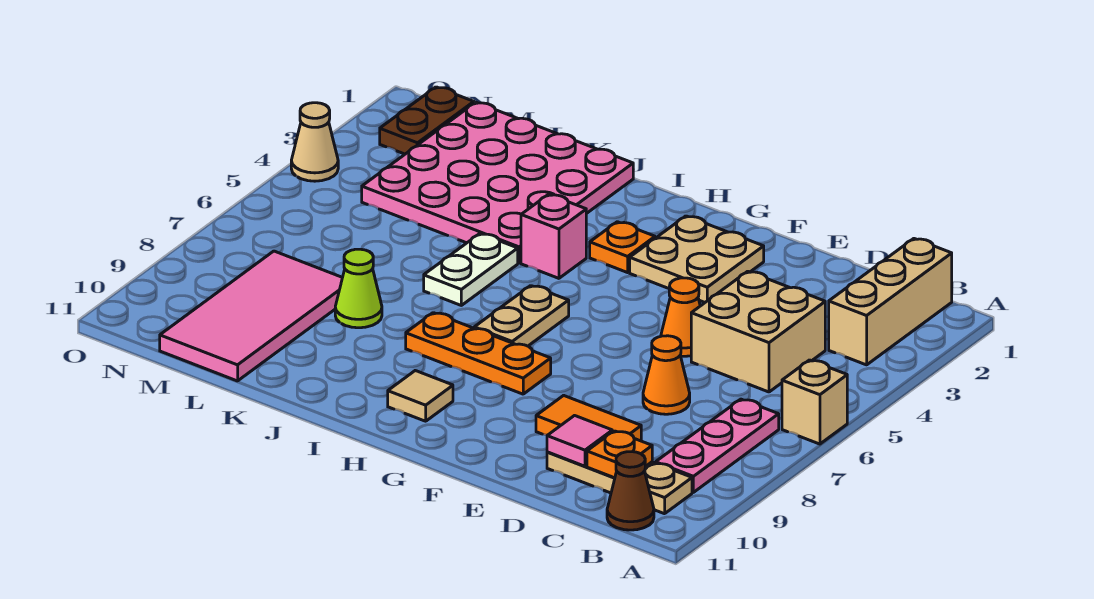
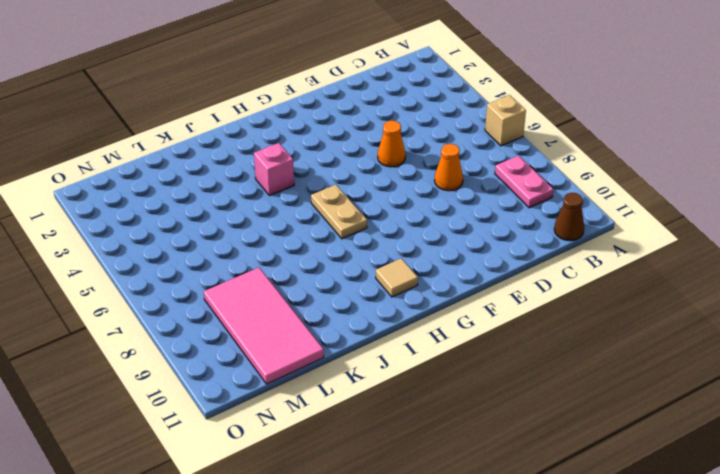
pink 1x2 plate [495,156,553,208] -> pink 1x3 plate [656,399,779,492]
none -> tan 1x3 brick [829,239,952,365]
none -> tan 1x3 plate [547,452,692,514]
none -> tan 2x2 brick [691,271,825,392]

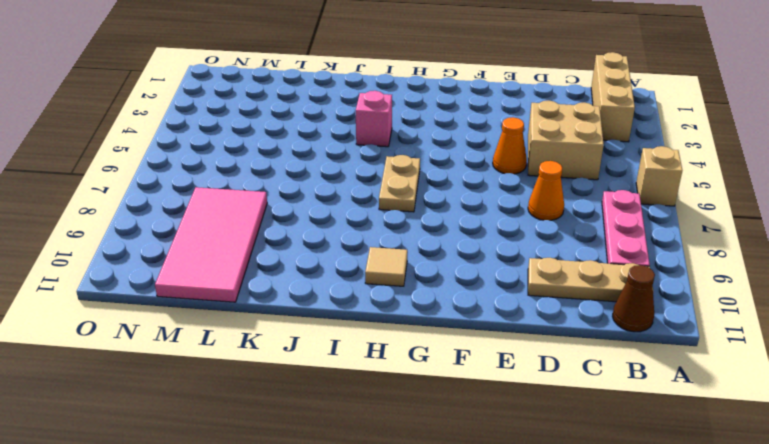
none -> orange 1x2 tile [536,395,641,441]
none -> tan 2x2 plate [630,216,764,302]
none -> orange 1x3 plate [406,313,551,394]

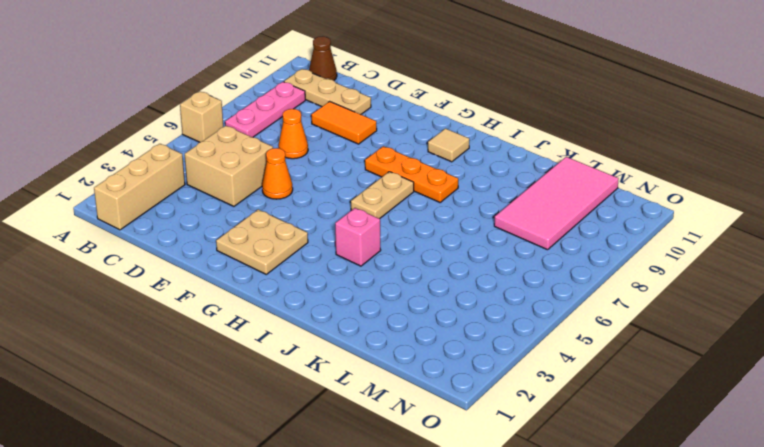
none -> orange 1x1 plate [590,222,655,273]
none -> pink 4x4 plate [362,102,633,263]
none -> white 1x2 plate [424,234,518,305]

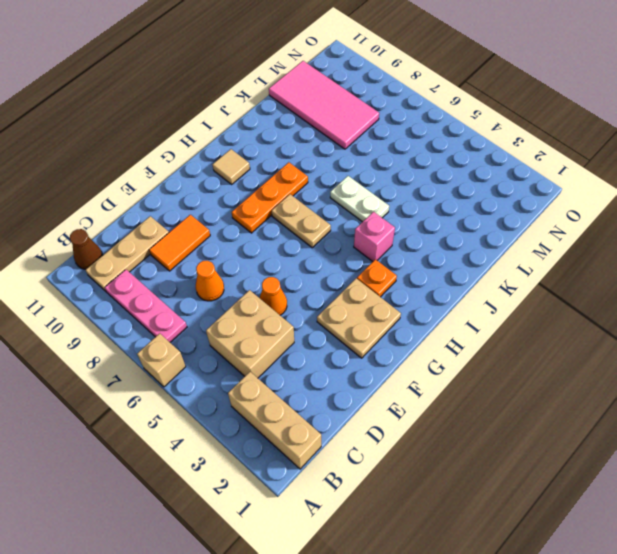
none -> pink 4x4 plate [362,102,633,263]
none -> lime 1x1 cone [335,249,382,328]
none -> brown 1x2 plate [380,87,474,154]

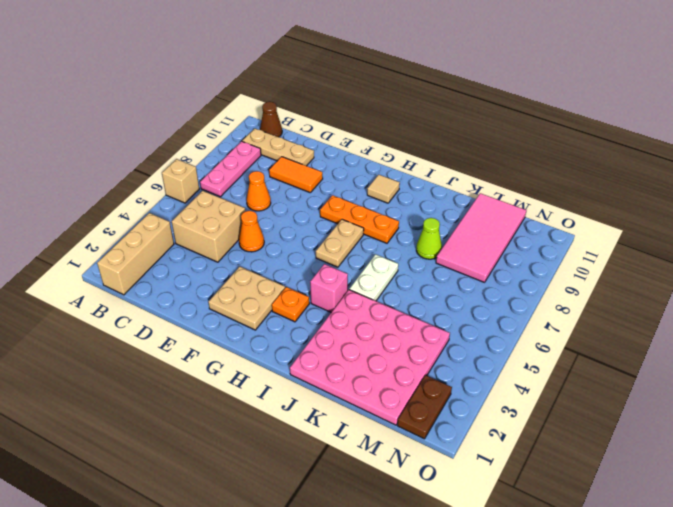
none -> tan 1x1 cone [291,103,338,181]
none -> orange 1x1 plate [587,431,652,478]
none -> pink 1x1 tile [547,416,612,466]

